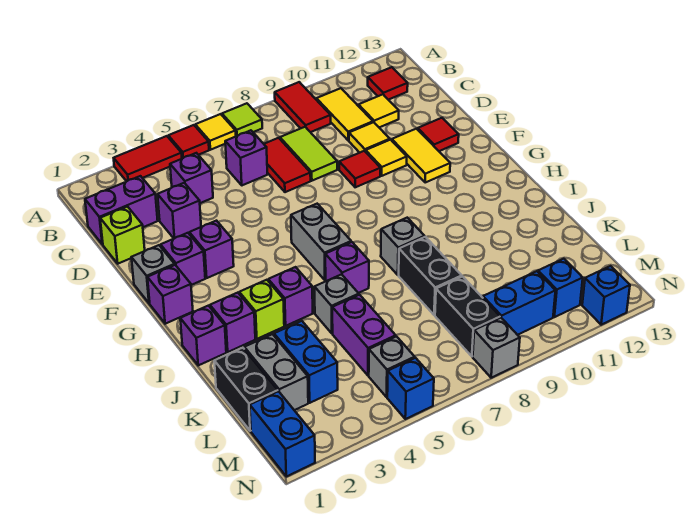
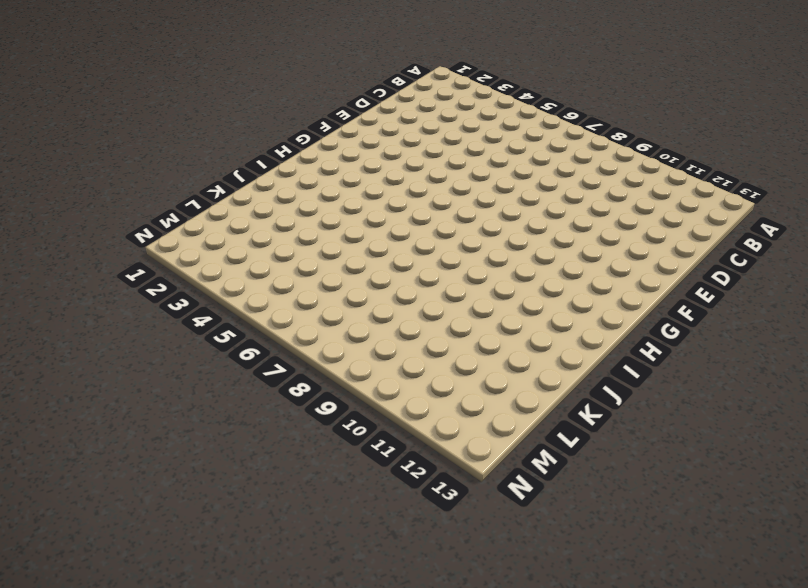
none -> red 1x2 tile [114,136,182,181]
none -> red 1x1 tile [168,125,209,159]
none -> yellow 1x1 tile [195,114,236,150]
none -> lime 1x1 tile [222,103,262,136]

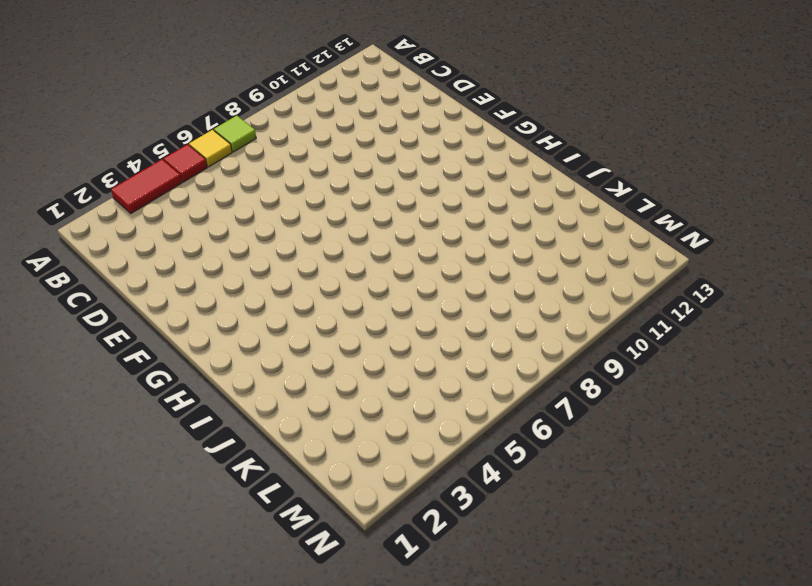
none -> red 1x2 tile [275,82,331,132]
none -> yellow 1x2 tile [316,88,373,140]
none -> red 1x1 tile [368,67,408,100]
none -> purple 1x2 brick [85,176,158,244]

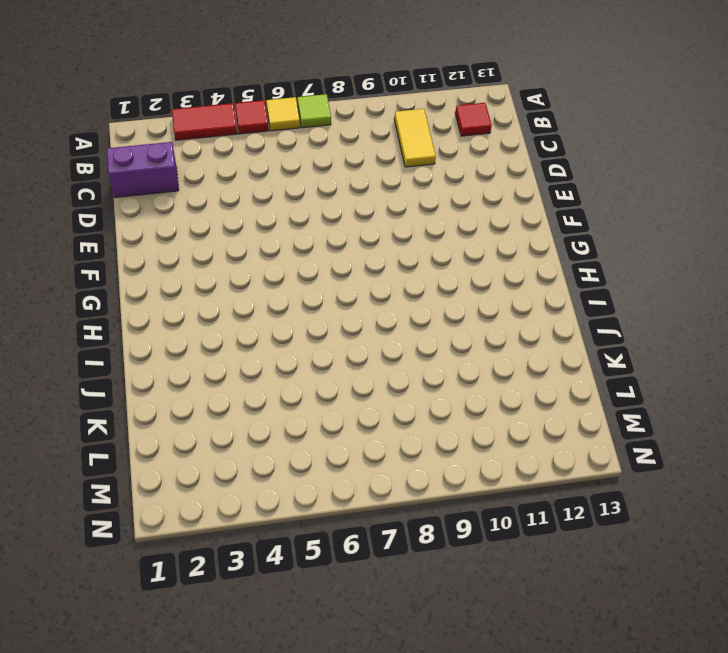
none -> red 1x2 tile [275,82,331,132]
none -> purple 1x1 brick [170,153,213,203]
none -> purple 1x1 brick [225,130,267,185]
none -> red 1x2 tile [264,138,311,192]

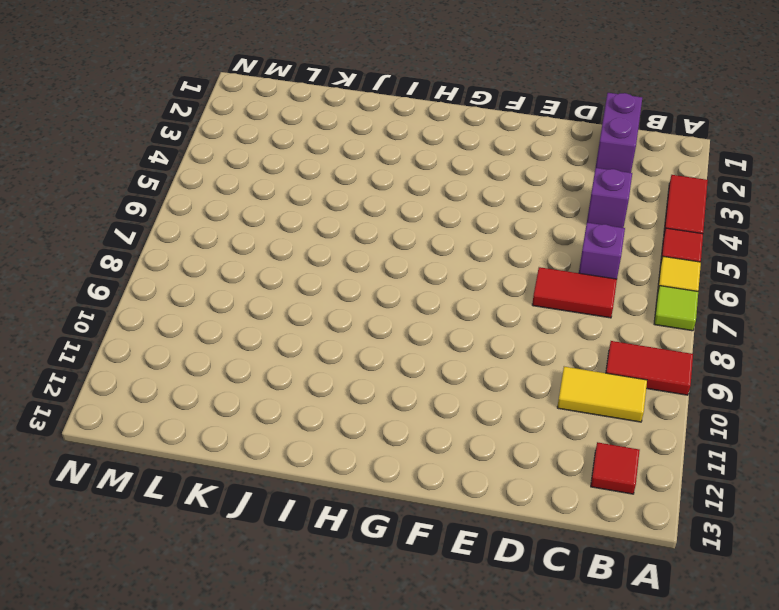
none -> lime 1x2 tile [280,127,337,181]
none -> yellow 1x1 tile [359,94,399,127]
none -> lime 1x1 brick [100,207,145,264]
none -> purple 1x1 brick [158,183,201,238]

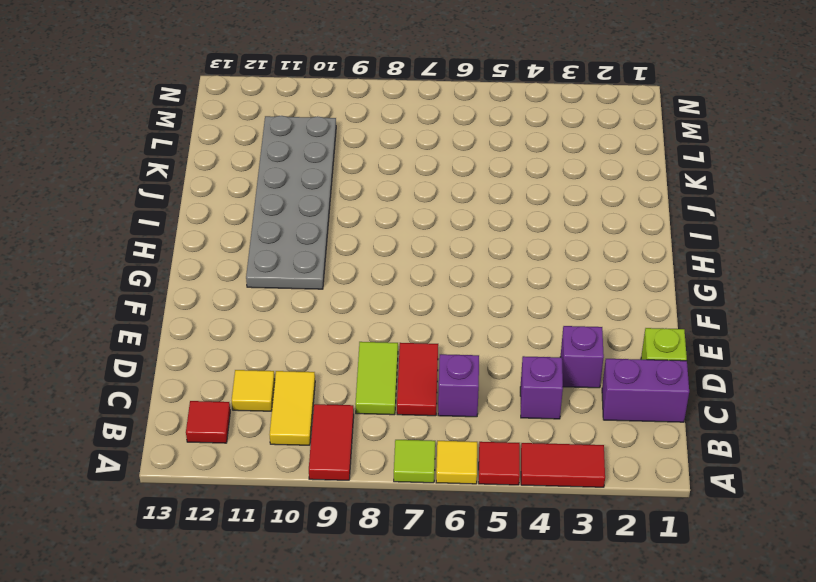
grey 2x6 plate [246,116,336,289] -> none
none -> yellow 1x1 tile [349,122,390,153]
none -> red 1x1 tile [339,151,381,187]
none -> yellow 1x1 tile [366,140,407,176]
none -> yellow 1x2 tile [392,129,450,183]

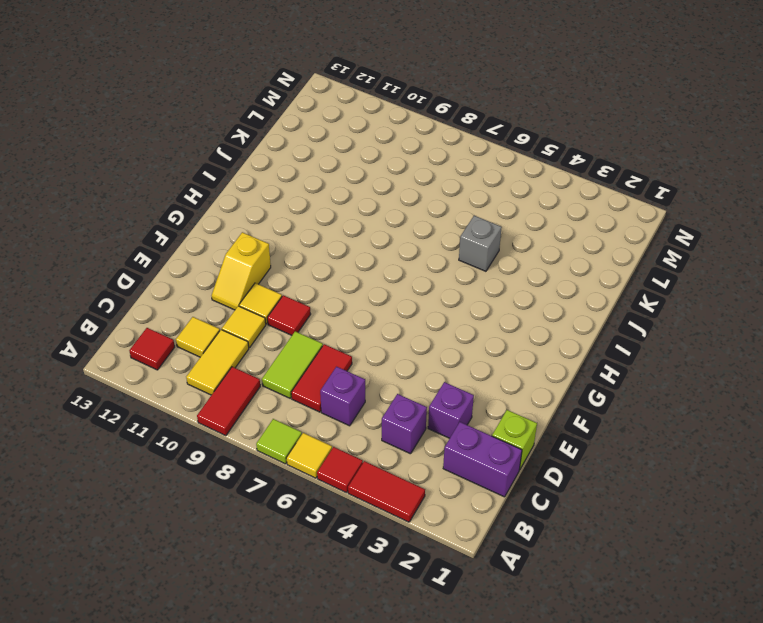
yellow 1x2 slope [212,232,271,310] -> yellow 1x2 tile [392,129,450,183]
none -> red 1x1 tile [418,118,459,151]
none -> grey 1x1 brick [131,245,175,303]
none -> purple 1x1 brick [161,233,205,285]
none -> purple 1x1 brick [189,221,234,278]

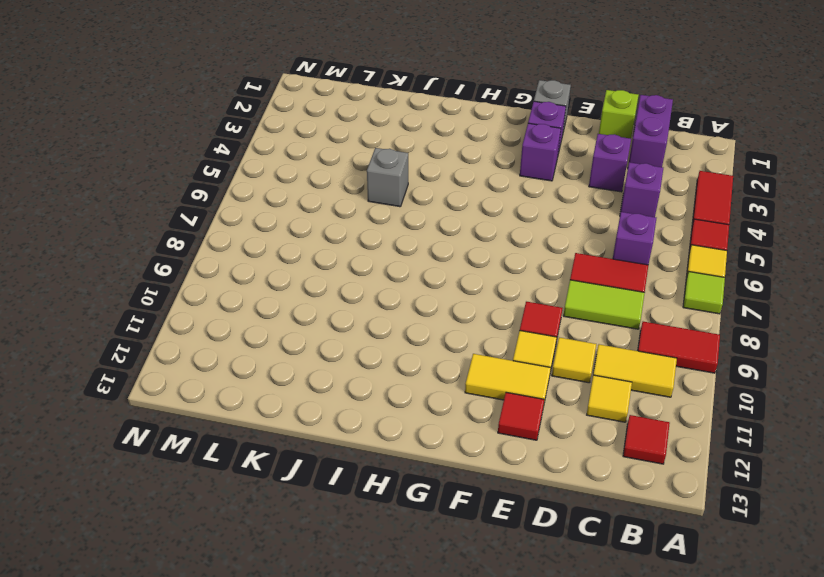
none -> purple 1x1 brick [147,265,193,324]
none -> grey 1x2 brick [291,204,351,280]
none -> purple 1x1 brick [180,306,226,365]
none -> purple 1x1 brick [210,293,255,352]

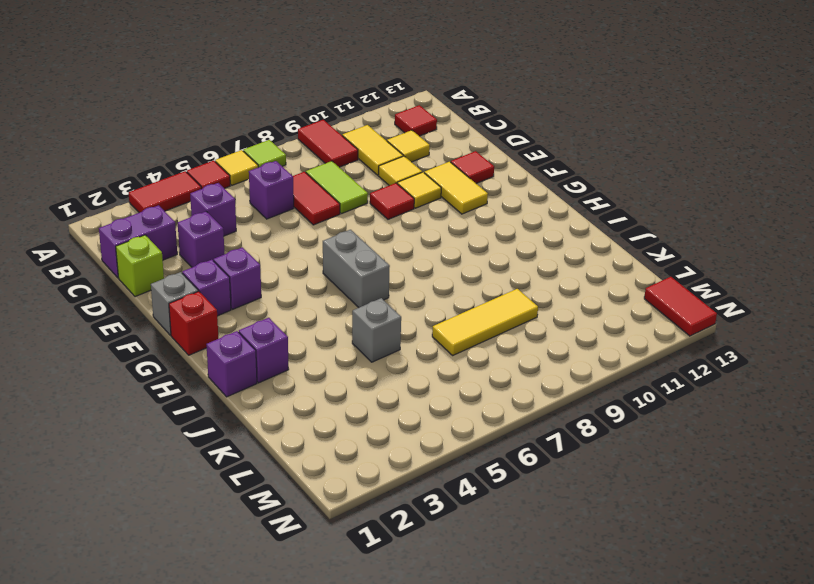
red 1x1 brick [169,291,218,355] -> purple 1x1 brick [147,265,193,324]
yellow 1x3 tile [432,289,538,355] -> black 1x2 brick [399,237,462,315]
red 1x2 tile [644,277,717,336] -> none
none -> lime 1x1 brick [239,280,284,339]
none -> purple 1x1 brick [268,267,313,326]
none -> purple 1x1 brick [325,242,369,293]
none -> grey 1x1 brick [381,218,425,275]

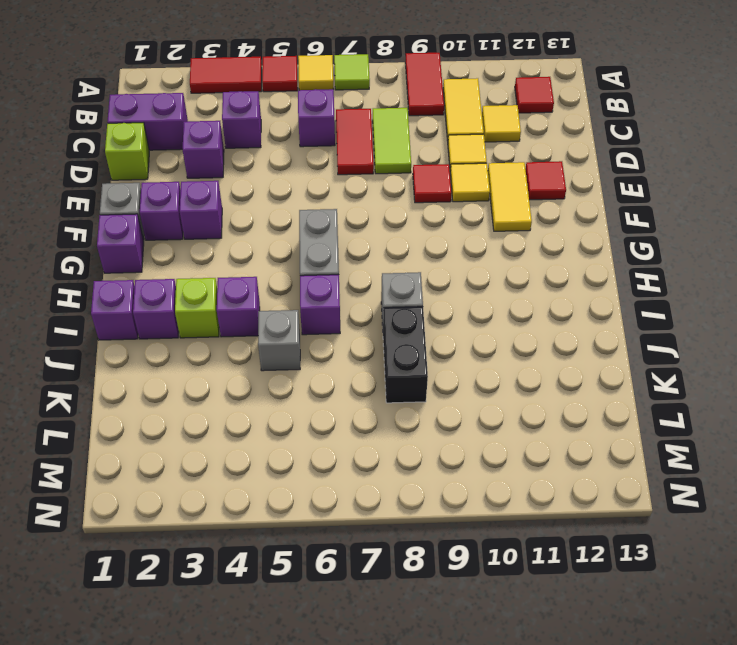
none -> black 1x2 brick [214,348,278,431]
none -> grey 1x2 brick [244,334,308,410]
none -> blue 1x2 brick [274,321,338,403]
none -> purple 1x2 brick [332,295,396,375]

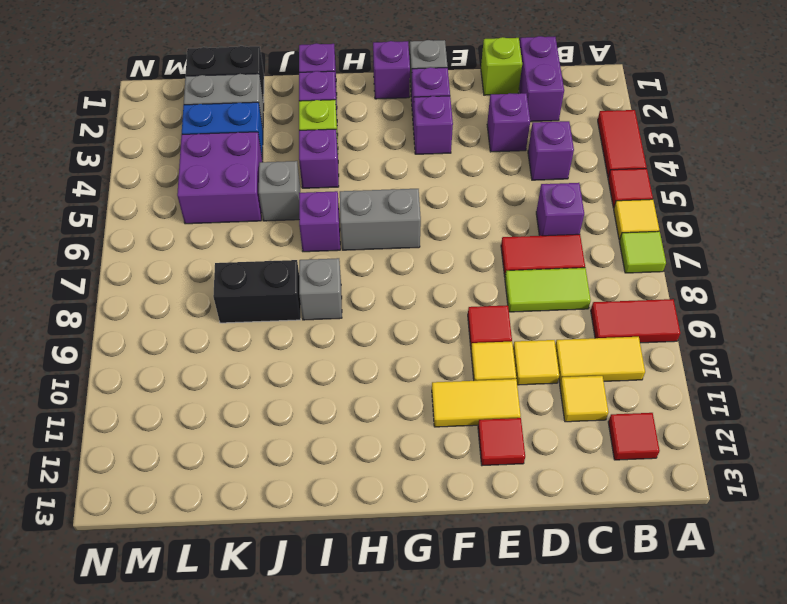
purple 2x2 brick [177,132,263,224] -> purple 1x2 brick [332,295,396,375]
none -> black 1x2 brick [435,277,500,357]
none -> blue 1x2 brick [250,391,315,477]
none -> grey 1x1 brick [369,337,415,397]
none -> blue 1x2 brick [483,271,555,335]

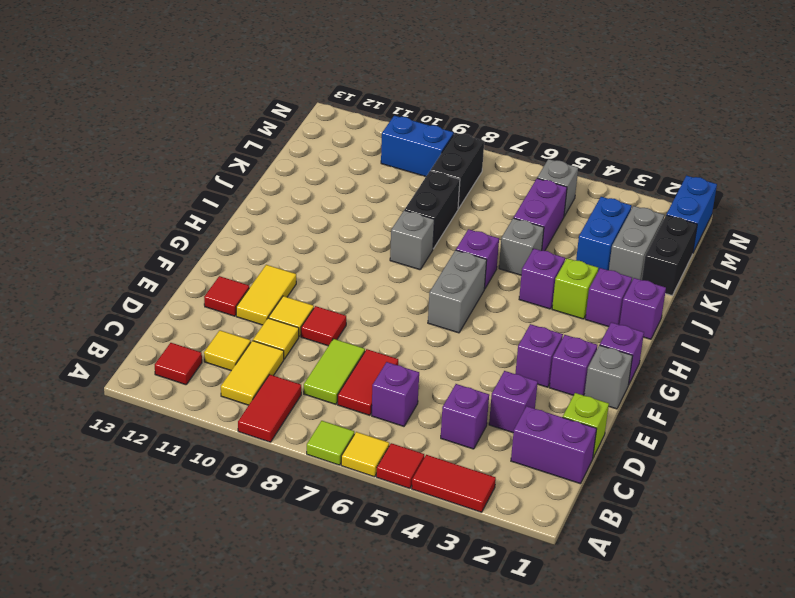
none -> blue 1x1 brick [538,259,583,317]
none -> blue 1x1 brick [387,358,434,419]
none -> grey 1x1 brick [473,318,520,378]
none -> blue 1x1 brick [582,266,630,325]

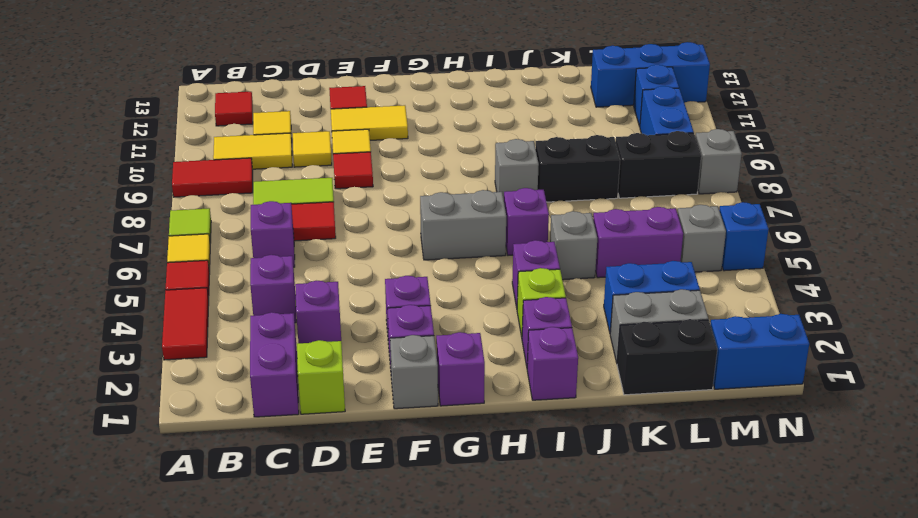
blue 1x3 brick [591,42,710,107] -> blue 1x1 brick [582,266,630,325]

